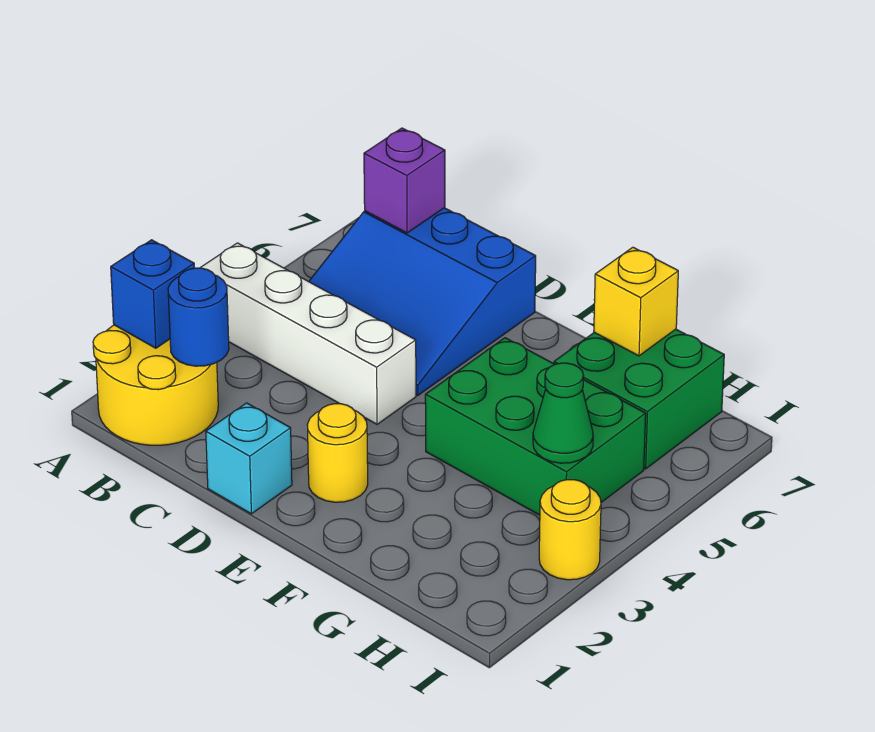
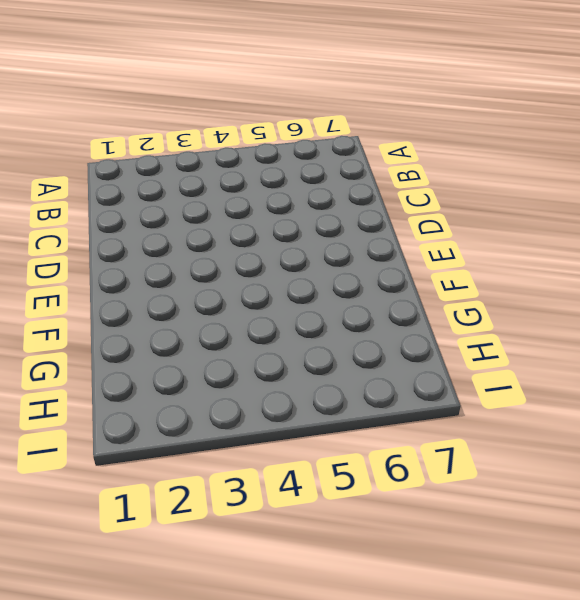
none -> yellow 2x2 round brick [93,325,218,445]
none -> white 1x4 brick [200,243,416,424]
none -> blue 3x3 slope [309,208,536,395]

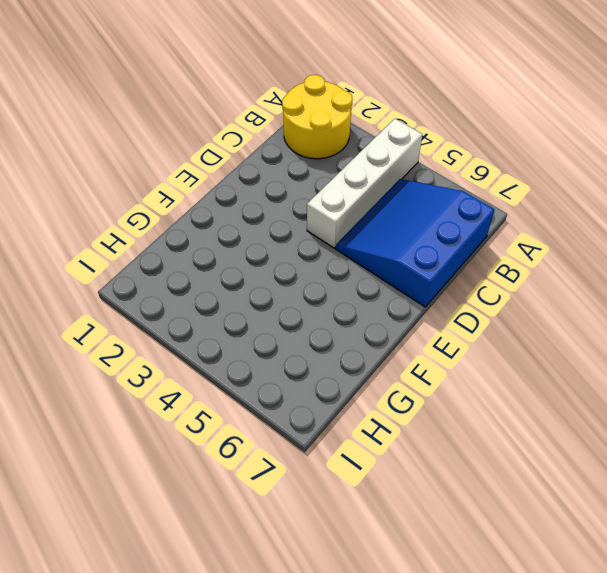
none -> cyan 1x1 brick [206,403,292,514]
none -> yellow 1x1 round brick [307,404,368,502]
none -> green 2x3 brick [425,338,646,515]

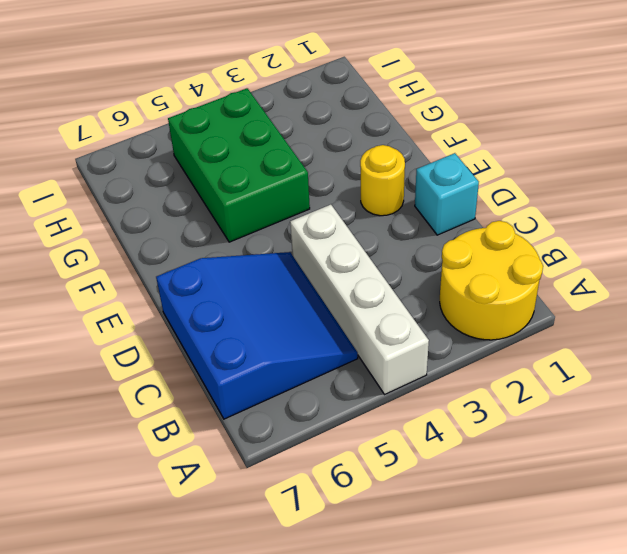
none -> green 2x2 brick [554,329,724,469]
none -> yellow 1x1 round brick [539,480,601,580]
none -> blue 1x1 brick [111,240,194,348]

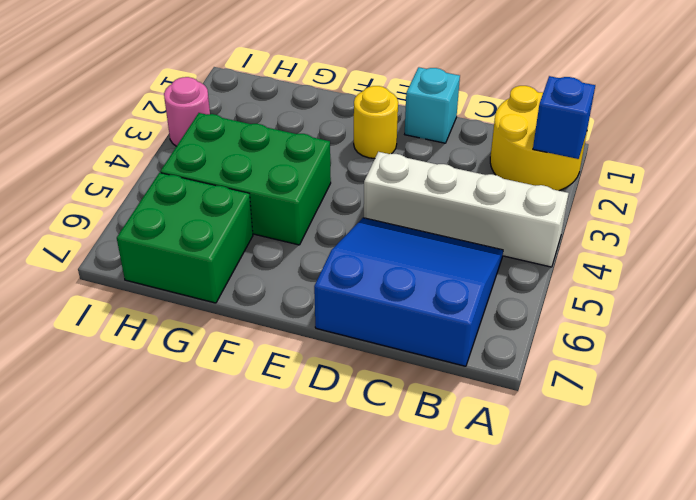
pink 1x1 round brick [164,77,210,146] -> yellow 1x1 round brick [539,480,601,580]
none -> blue 1x1 round brick [168,268,229,366]
none -> purple 1x1 brick [364,128,445,233]
none -> yellow 1x1 brick [594,247,678,356]

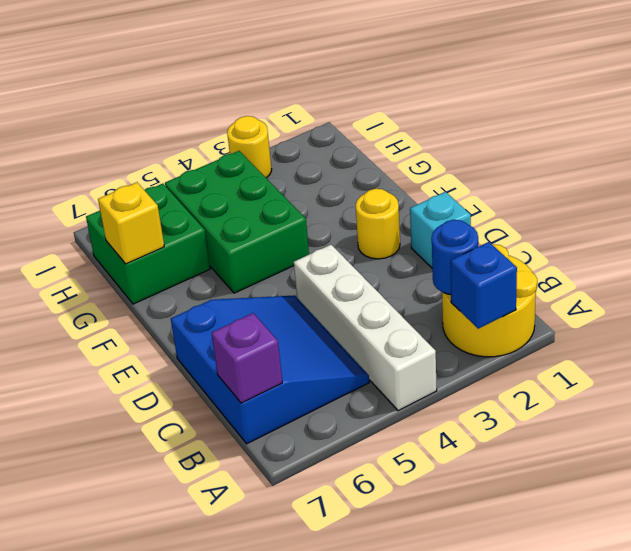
none -> green 1x1 cone [533,363,593,463]

